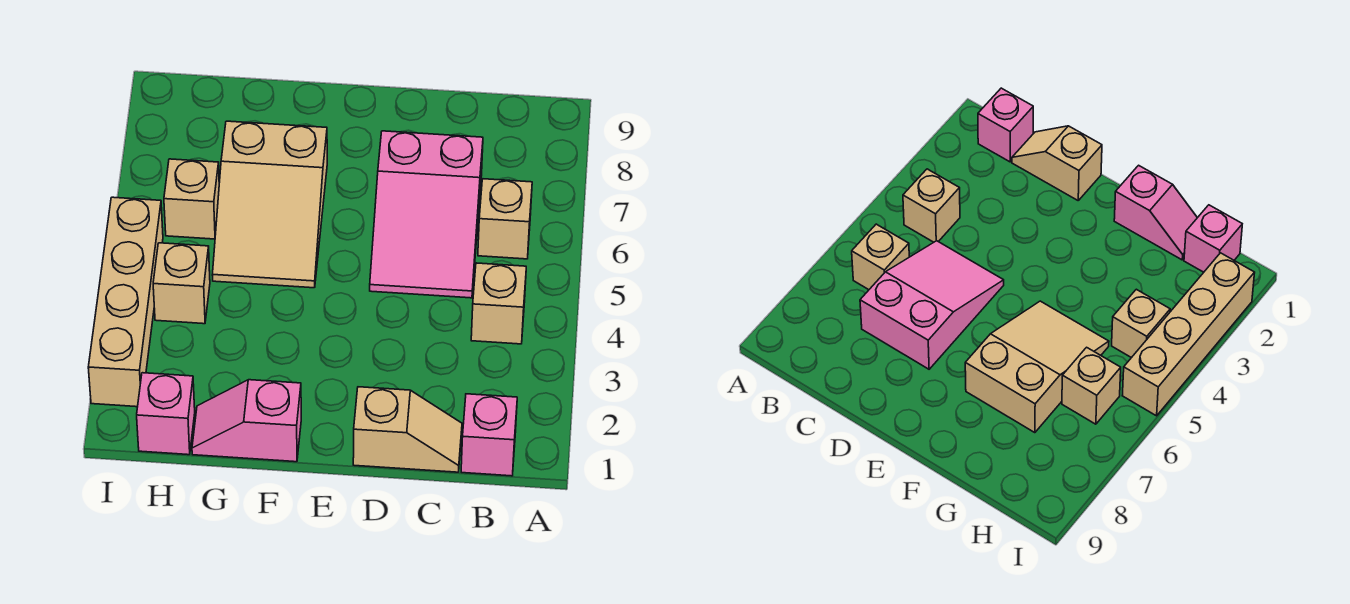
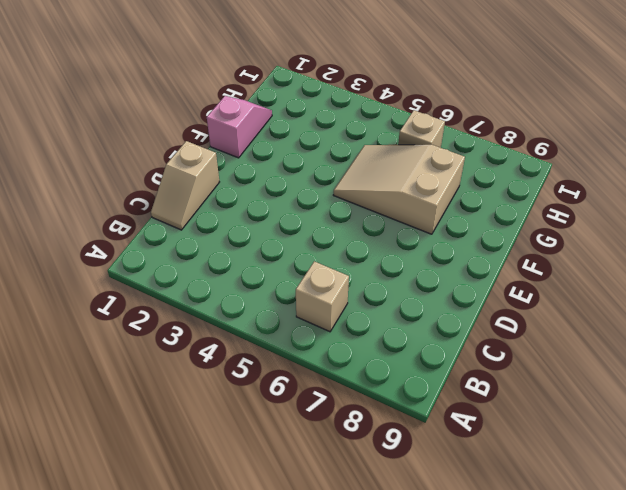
none -> pink 1x1 brick [461,394,517,476]
none -> tan 1x1 brick [471,263,526,344]

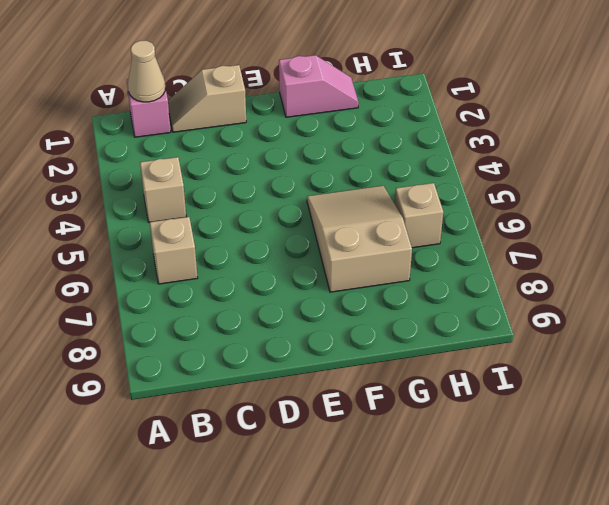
tan 1x1 cone [128,41,165,102] -> none
none -> pink 2x3 slope [370,131,483,298]
none -> pink 1x1 brick [137,373,195,455]

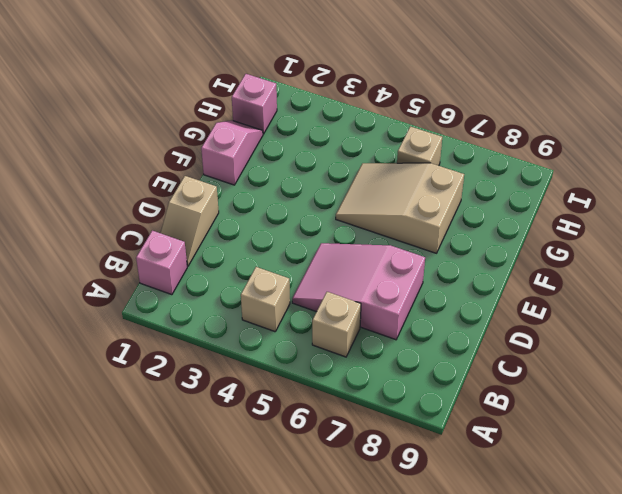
none -> tan 1x1 brick [153,243,210,324]
none -> tan 1x4 brick [88,197,163,407]

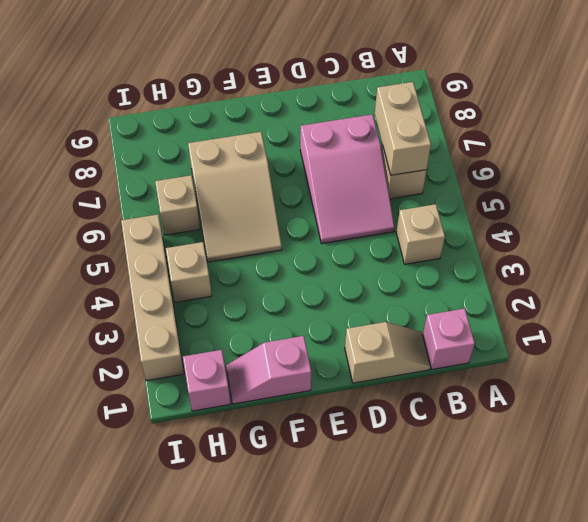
tan 1x2 brick [375,82,431,175] -> none

